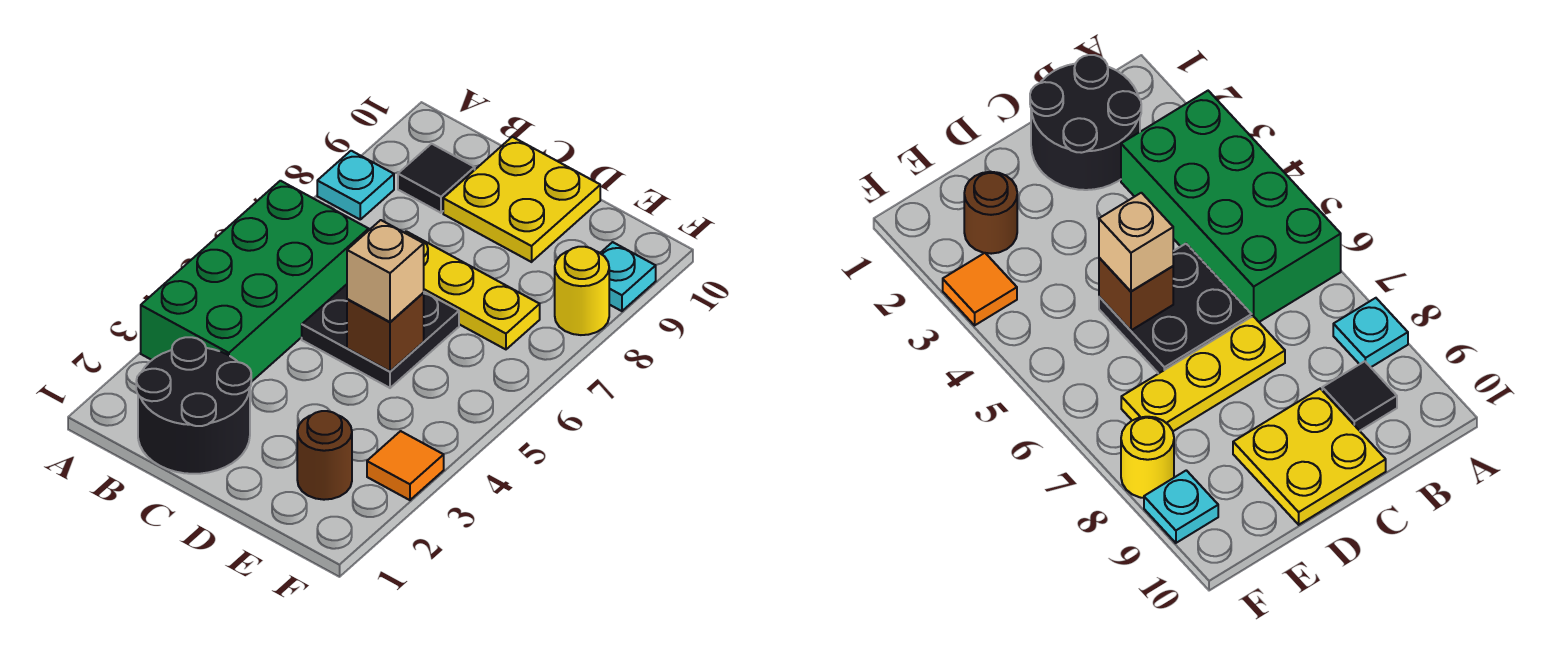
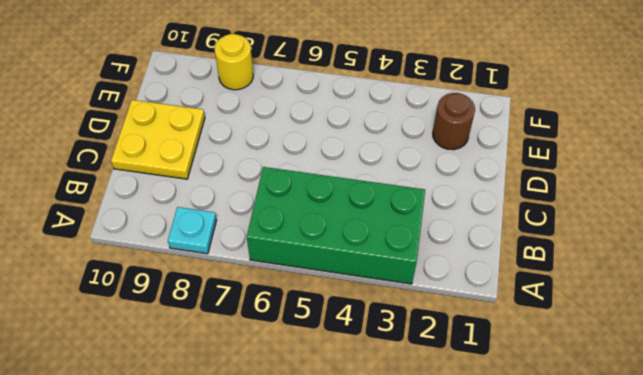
none -> black 2x2 round brick [136,337,251,474]
none -> black 1x1 tile [398,144,475,213]
none -> black 2x2 plate [302,284,459,388]

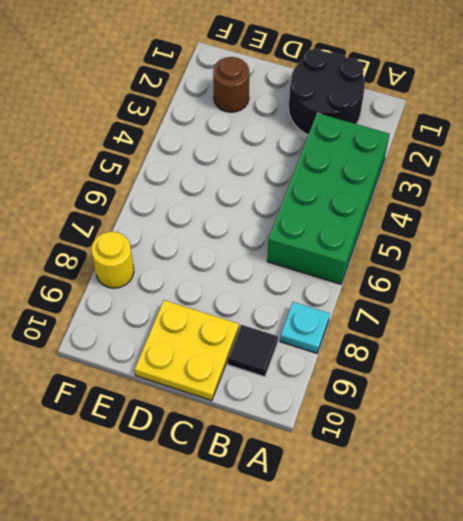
none -> black 2x2 plate [302,284,459,388]
none -> yellow 1x3 plate [405,231,540,349]
none -> orange 1x1 tile [367,431,444,500]

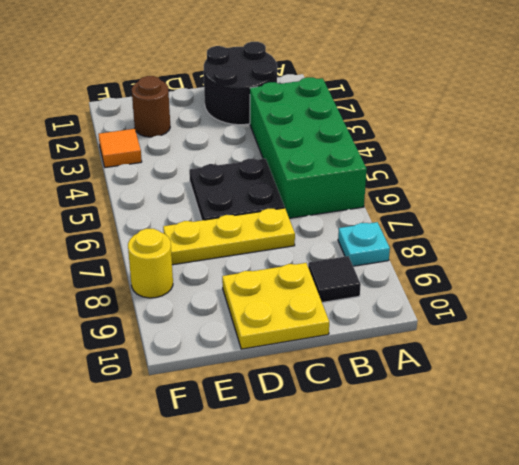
none -> cyan 1x1 plate [600,242,656,311]
none -> brown 1x1 brick [347,293,424,371]
none -> tan 1x1 brick [347,220,424,322]

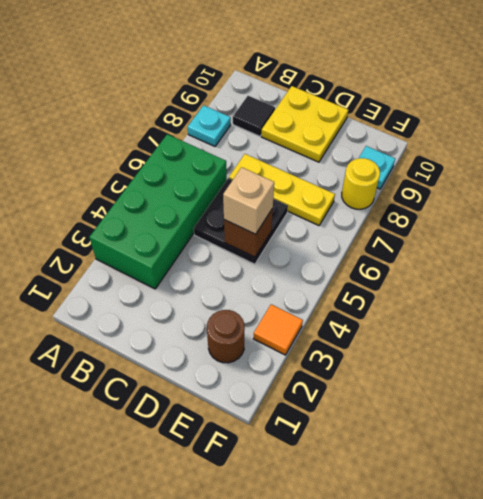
none -> black 2x2 round brick [136,337,251,474]

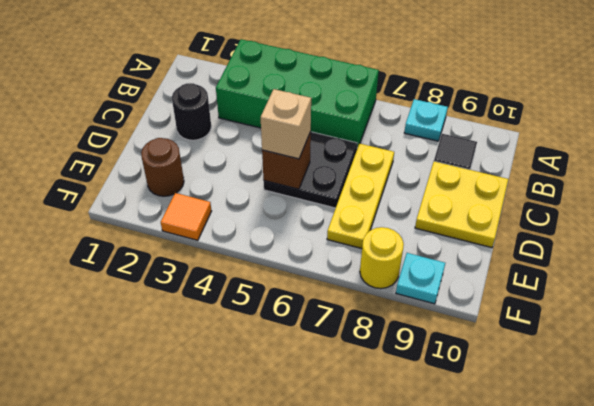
black 1x1 round brick [172,83,211,140] -> black 2x2 round brick [136,337,251,474]

